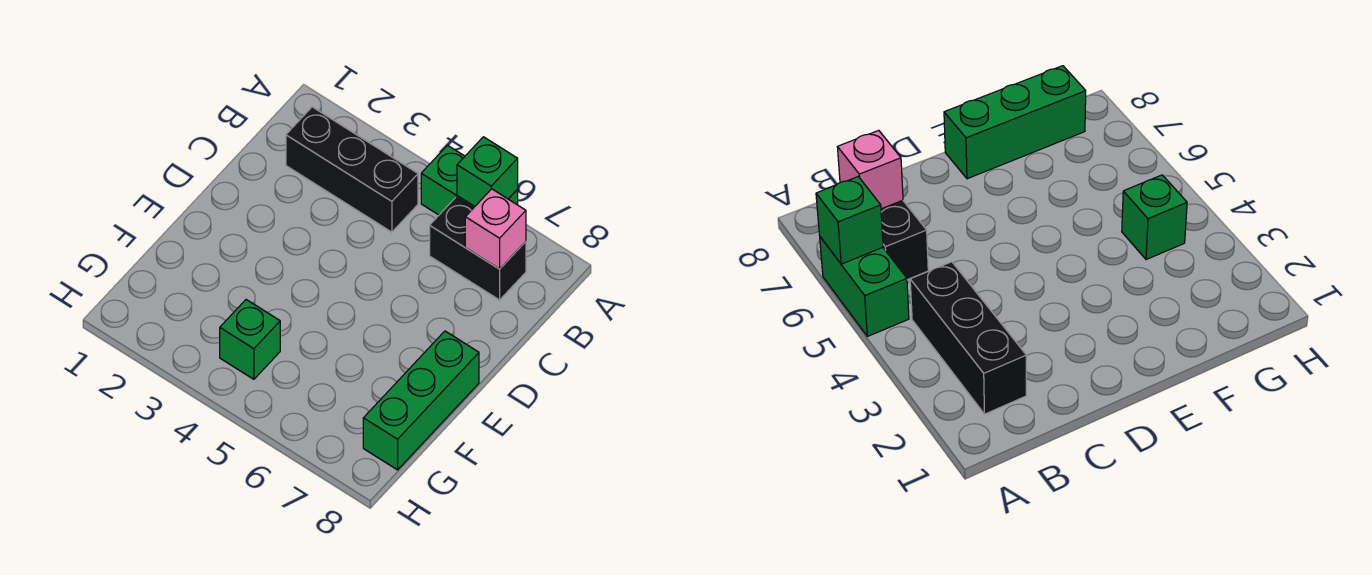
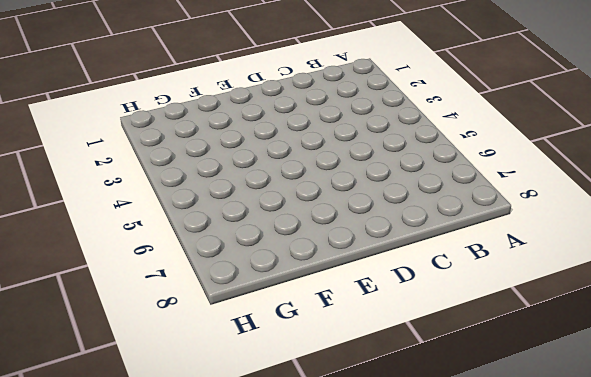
none -> green 1x2 brick [421,145,518,215]
none -> black 1x3 brick [286,107,418,232]

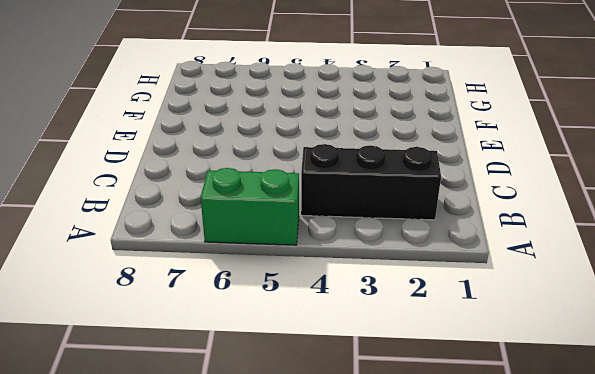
none -> black 1x2 brick [430,198,526,300]
none -> green 1x3 brick [363,331,479,470]

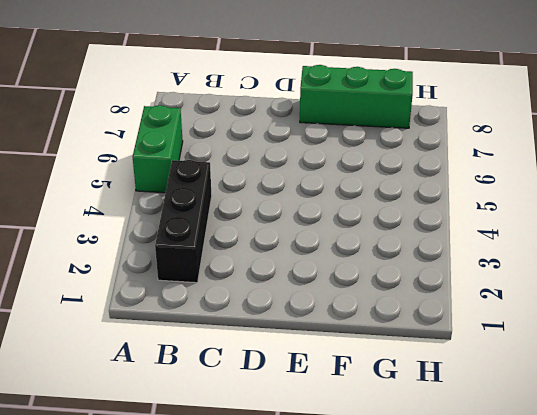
none -> black 1x2 brick [430,198,526,300]
none -> green 1x1 brick [220,300,280,379]

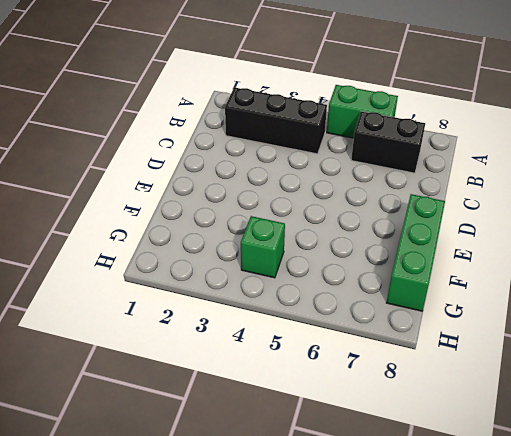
none -> green 1x1 brick [457,137,518,207]
none -> pink 1x1 brick [465,189,526,269]

